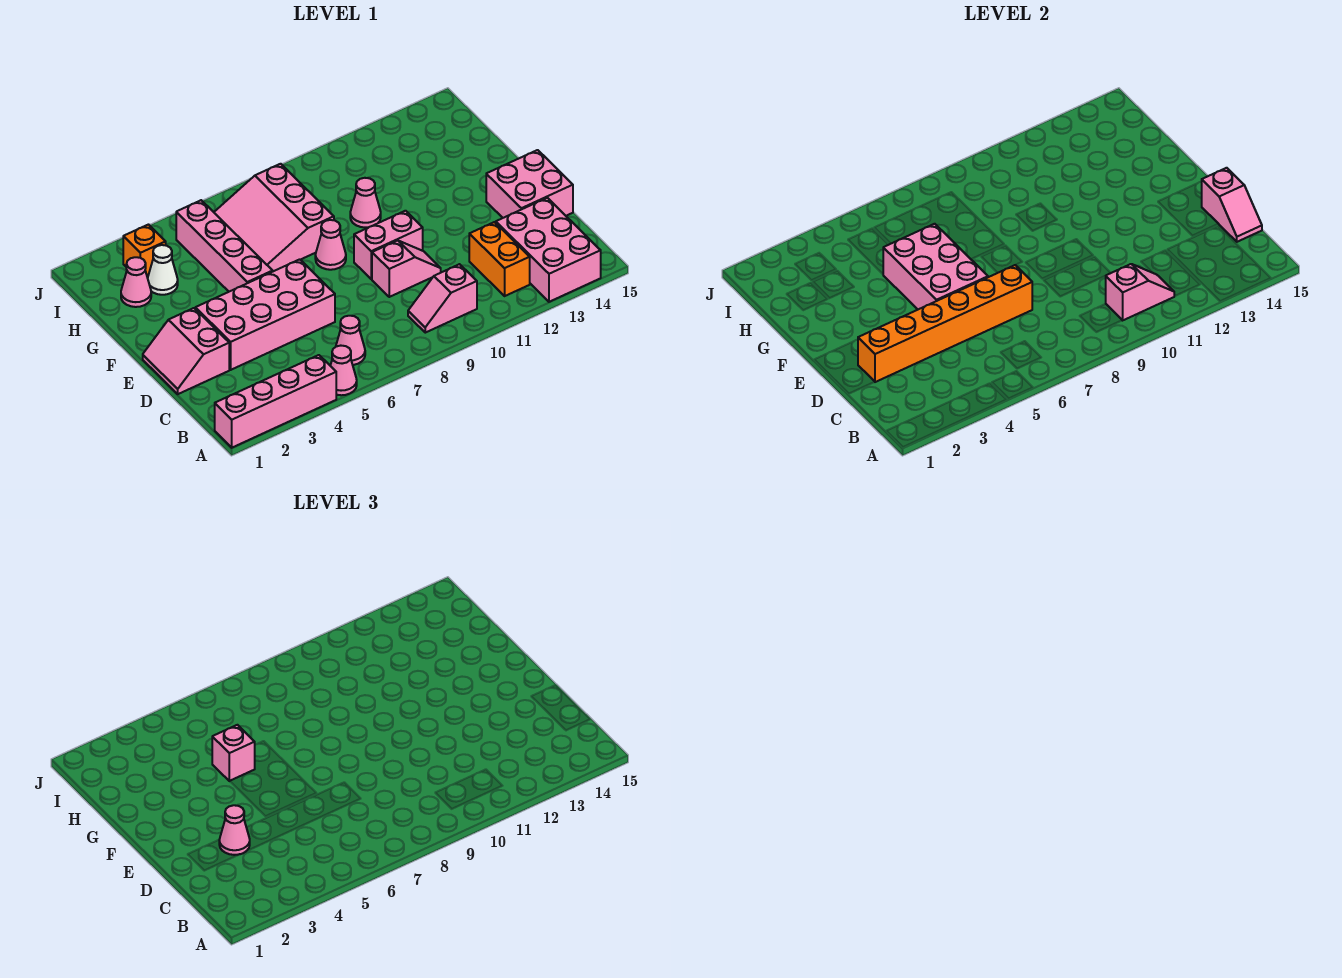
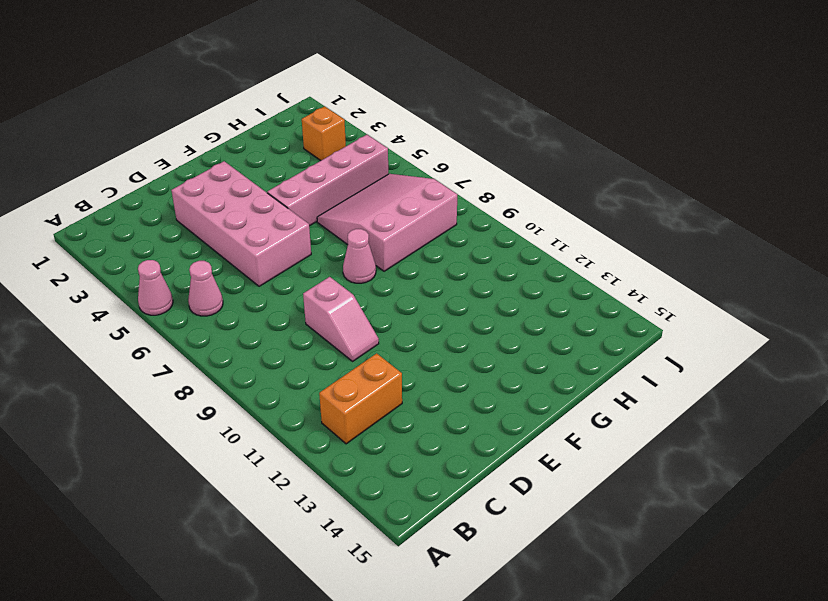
none -> pink 1x4 brick [215,355,336,448]
none -> pink 2x3 brick [496,198,601,302]
none -> pink 1x2 slope [408,264,477,333]

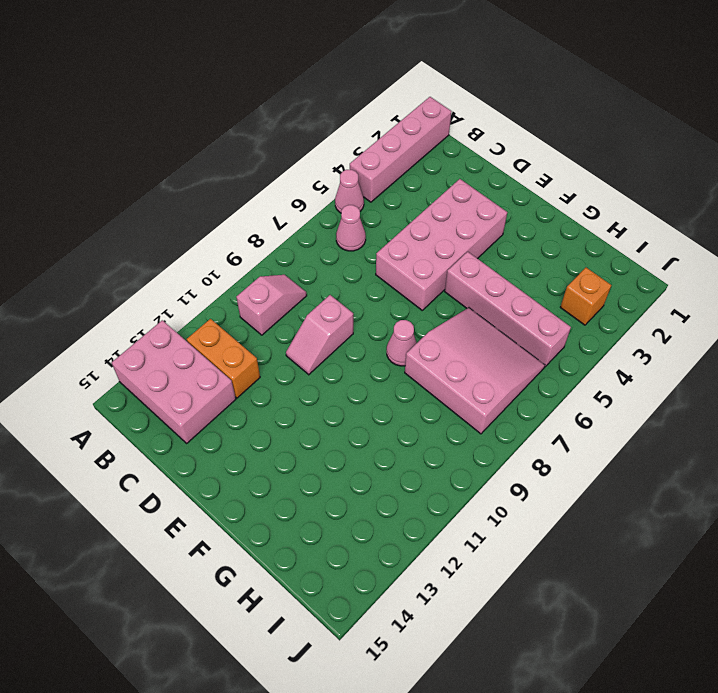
none -> pink 2x2 slope [143,308,229,394]
none -> pink 2x2 brick [486,150,573,218]
none -> pink 1x2 brick [354,211,423,279]

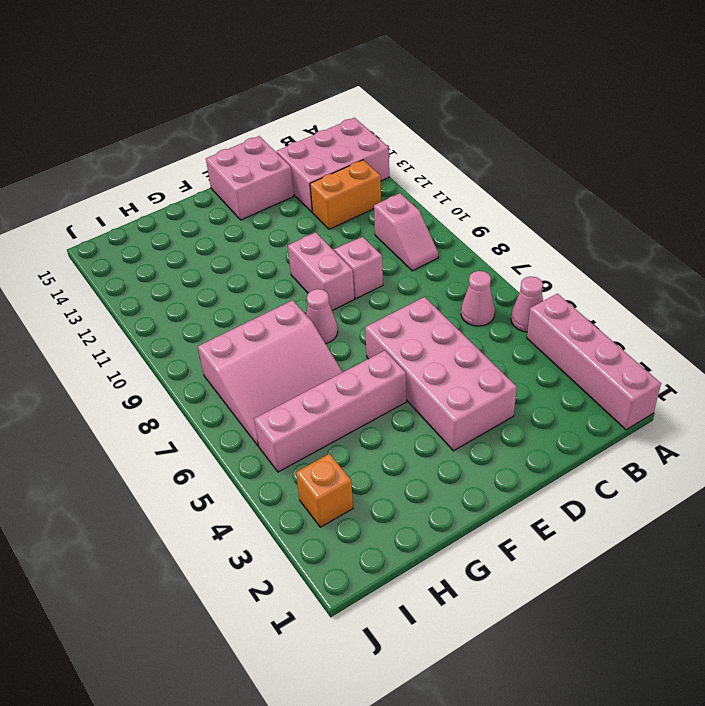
none -> pink 2x2 slope [143,308,229,394]
none -> pink 1x1 cone [350,178,381,228]
none -> pink 1x1 cone [121,257,151,307]

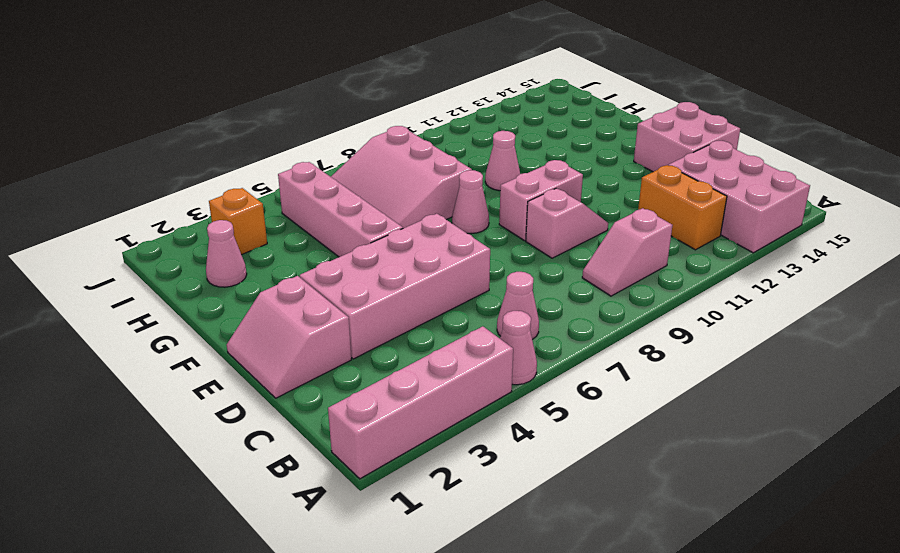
none -> white 1x1 cone [148,245,178,295]
none -> pink 1x2 slope [1106,264,1174,320]
none -> pink 1x2 slope [1201,168,1262,242]

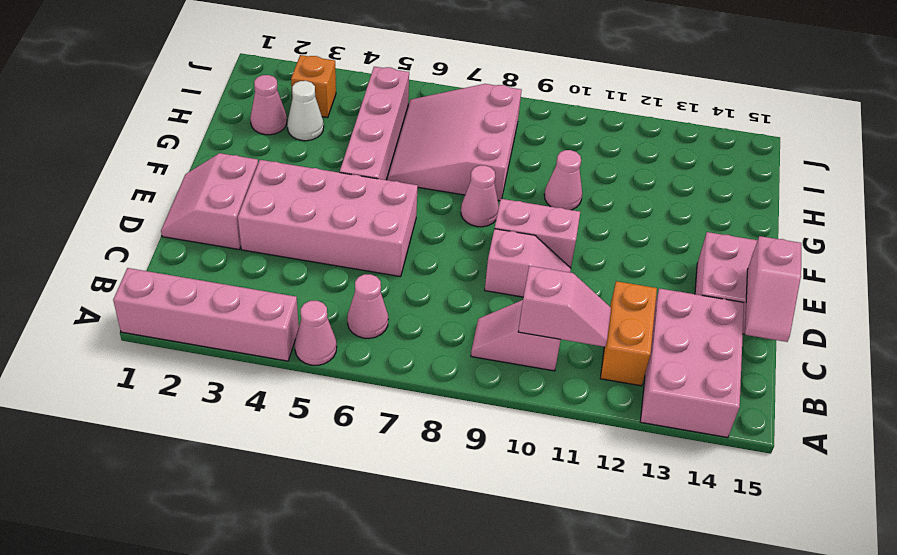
none -> orange 1x6 brick [858,265,1032,382]
none -> pink 2x3 brick [883,224,988,309]
none -> pink 1x1 cone [219,805,250,855]

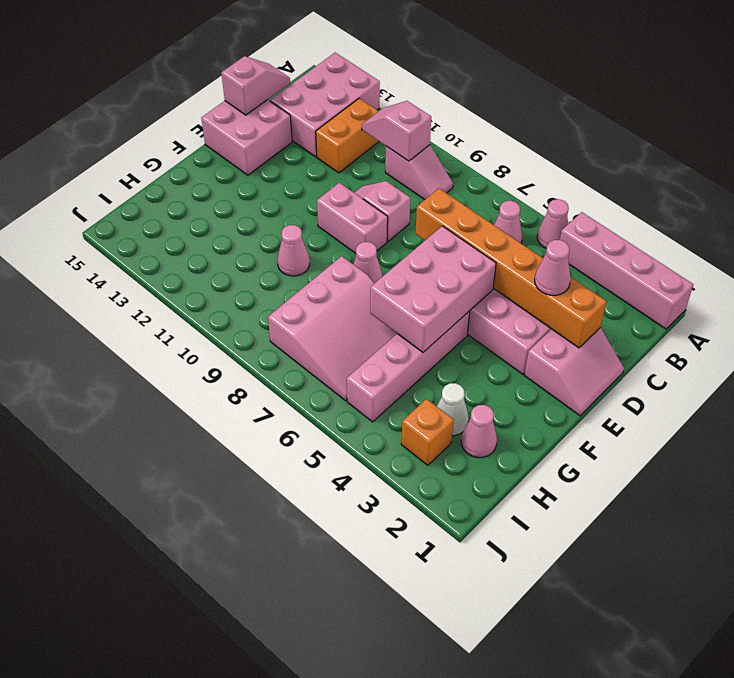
none -> pink 1x1 brick [212,725,255,781]

